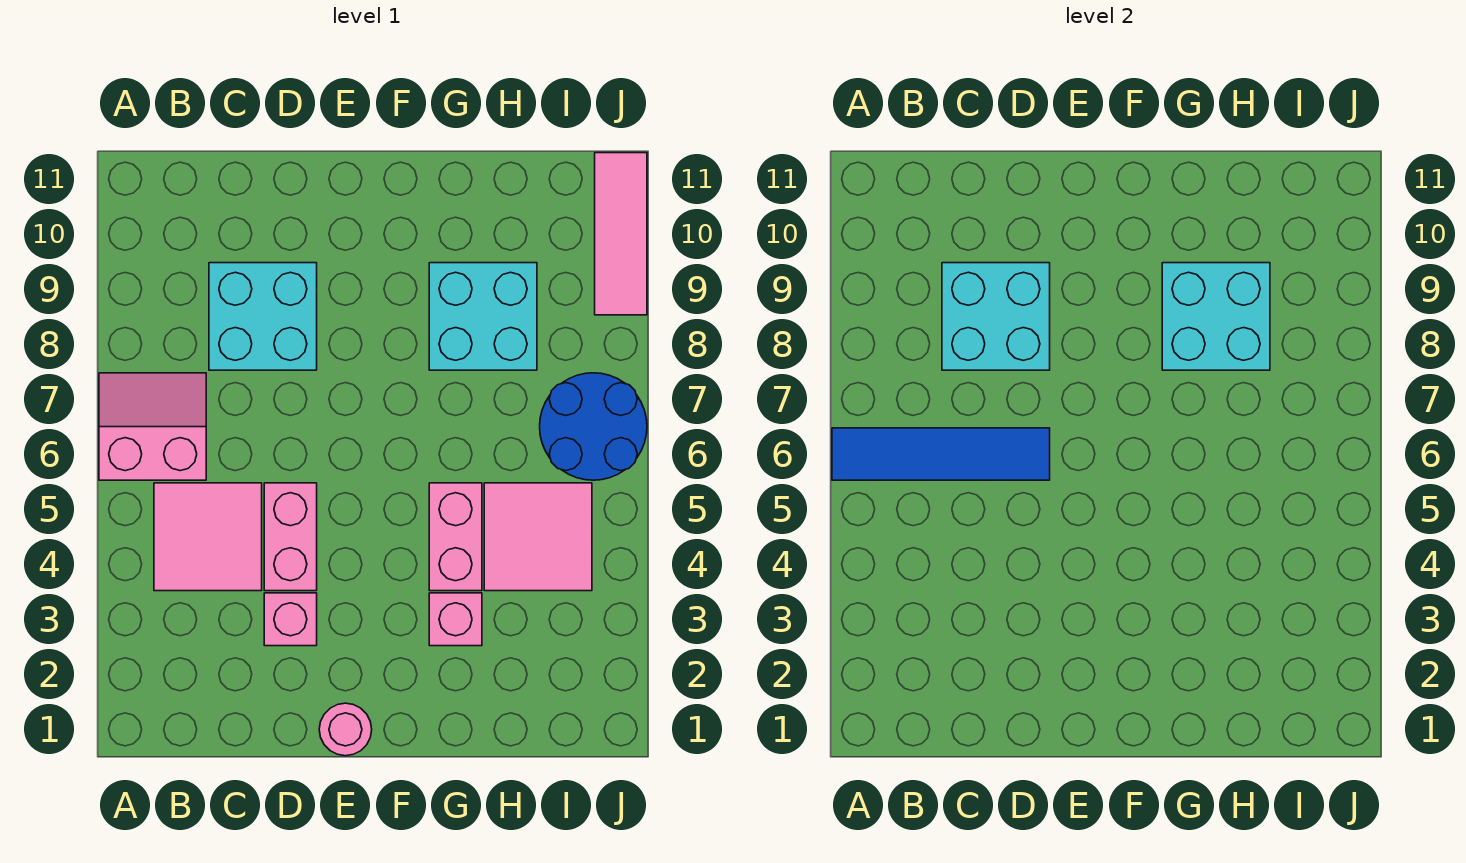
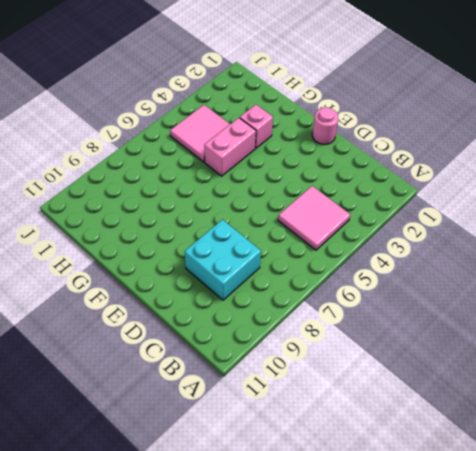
none -> pink 2x2 slope [99,373,206,480]
none -> pink 1x1 brick [264,593,317,646]
none -> pink 1x2 brick [264,483,317,591]

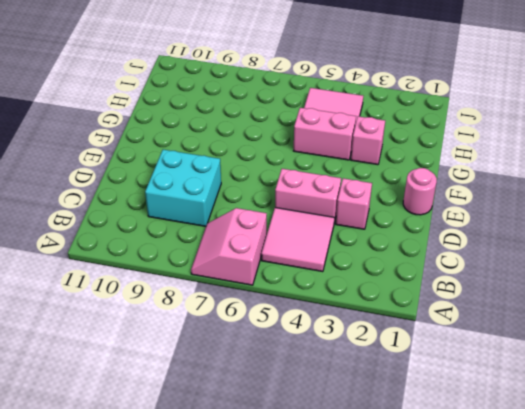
none -> cyan 2x2 brick [429,263,537,370]
none -> blue 2x2 round brick [540,373,647,480]
none -> pink 1x3 tile [595,153,647,315]

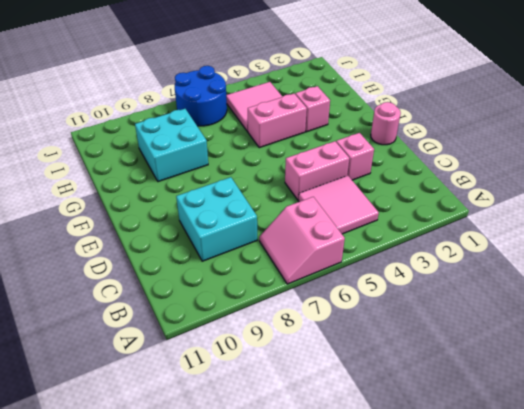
none -> pink 1x3 tile [595,153,647,315]
none -> blue 1x4 tile [832,428,1050,480]
none -> cyan 2x2 brick [942,263,1050,370]

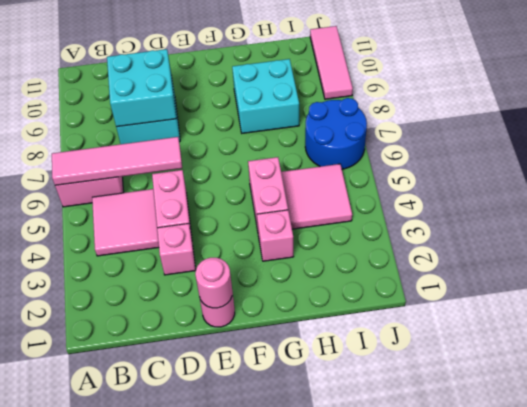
pink 1x4 tile [52,137,182,185] -> blue 1x4 tile [832,428,1050,480]
pink 1x1 round brick [195,258,232,308] -> none
none -> cyan 2x2 brick [1162,263,1270,370]

